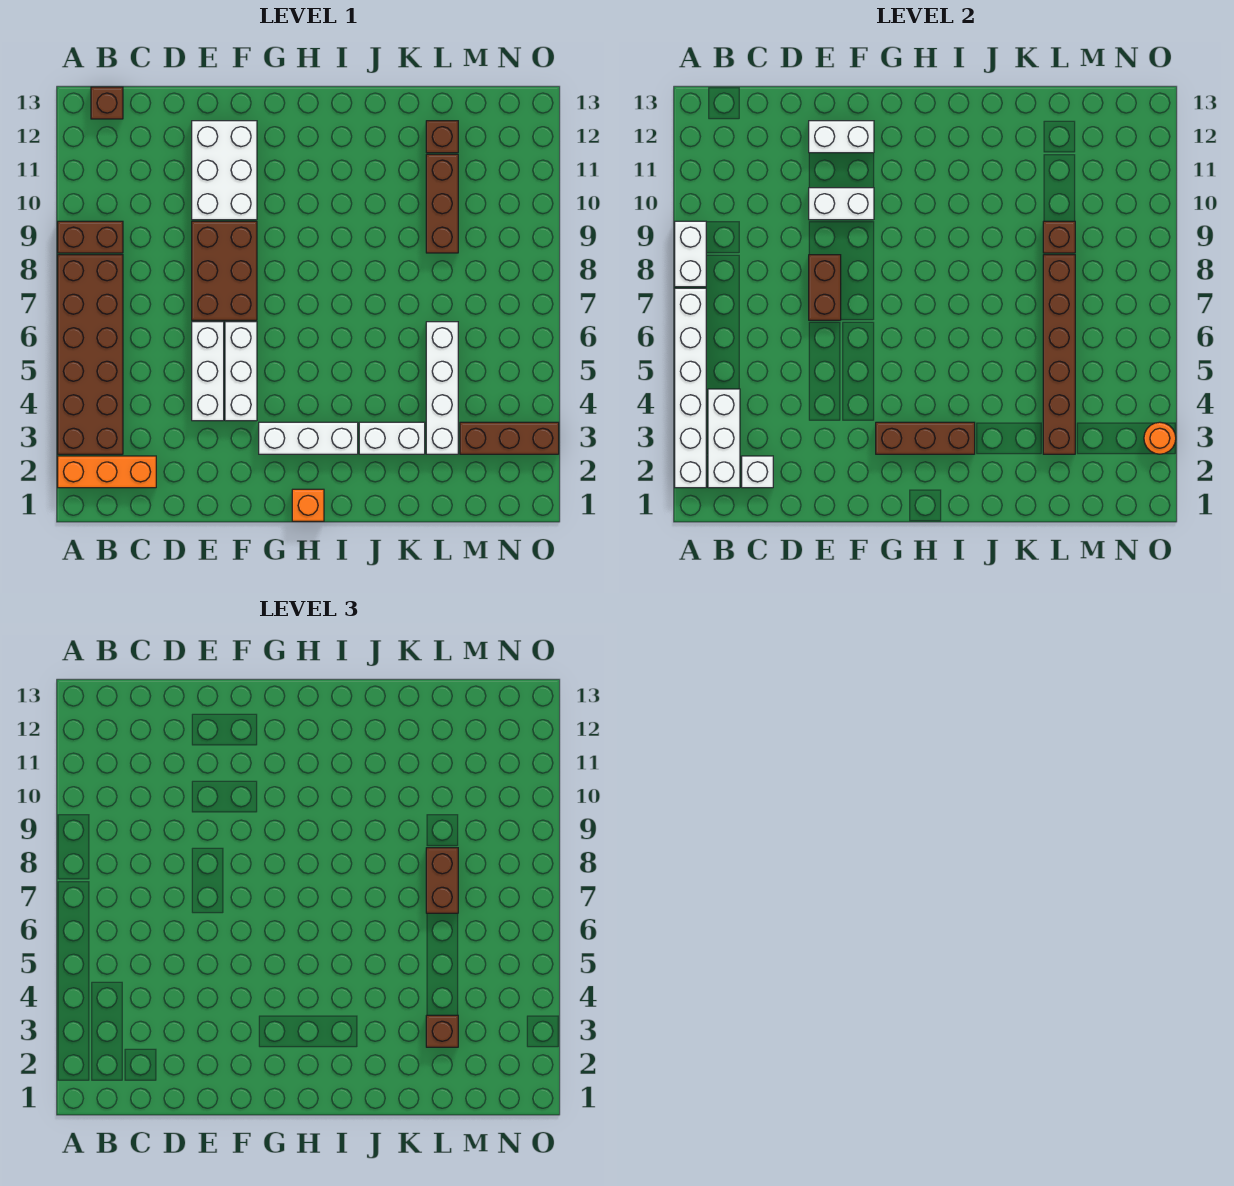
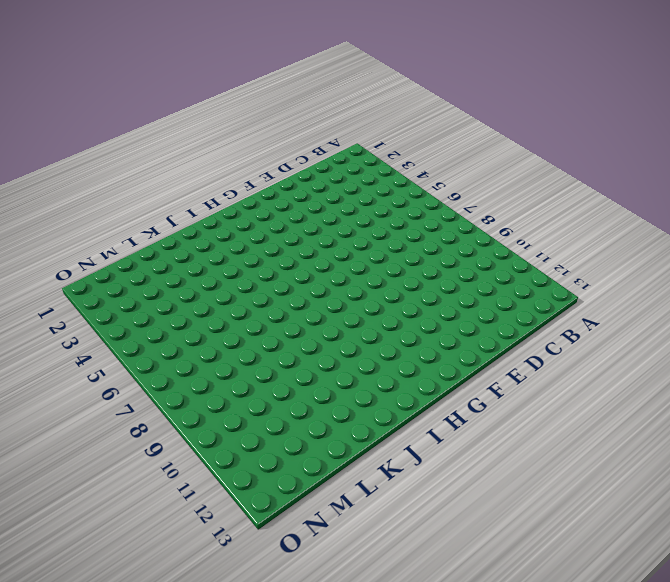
none -> orange 1x3 brick [58,456,156,488]
none -> brown 2x6 brick [58,255,123,454]
none -> brown 1x2 brick [58,221,123,253]

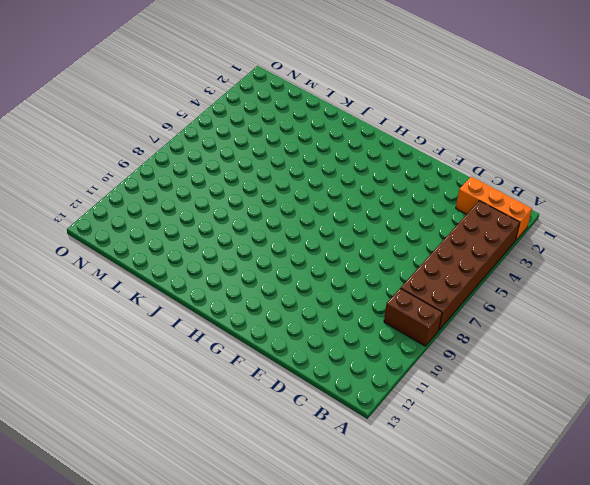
none -> brown 1x1 brick [91,87,123,119]
none -> white 1x3 brick [192,322,224,421]
none -> brown 2x3 brick [192,221,257,320]

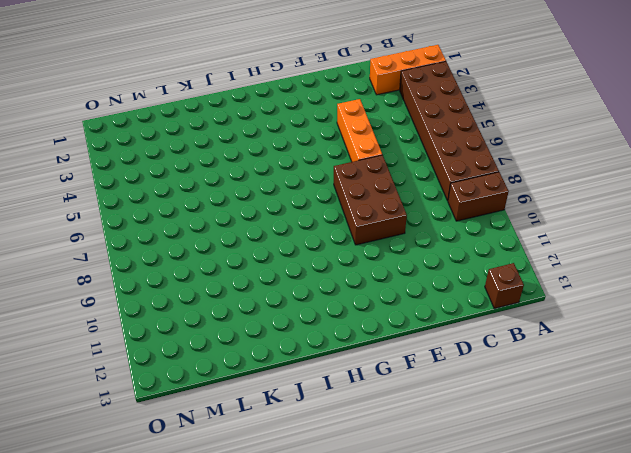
orange 1x3 brick [337,99,382,162] -> white 1x3 brick [192,322,224,421]
none -> white 2x3 brick [192,121,257,220]
none -> white 1x3 brick [225,322,257,421]
none -> white 1x3 brick [259,422,358,454]

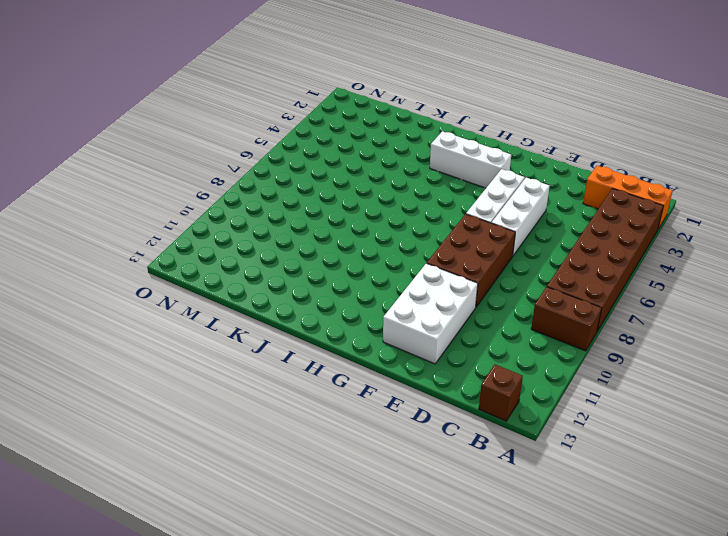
none -> orange 1x1 brick [292,489,324,521]
none -> white 1x2 brick [359,422,425,454]
none -> white 1x4 brick [426,322,458,454]

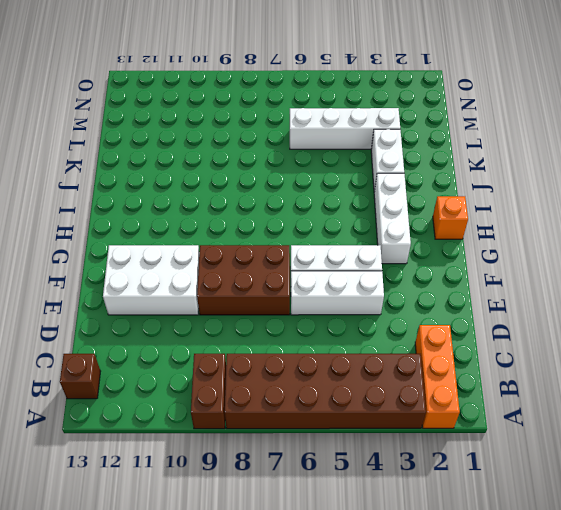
none -> brown 1x3 brick [426,154,458,253]
none -> brown 1x1 brick [426,121,458,153]
none -> brown 1x3 brick [460,422,559,454]

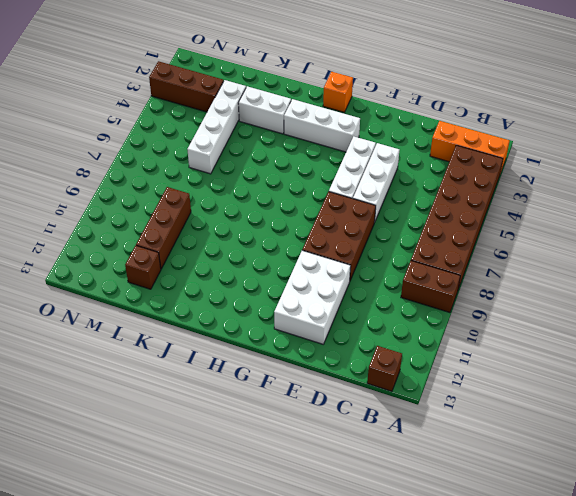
none -> white 1x6 brick [675,288,706,488]
none -> white 1x2 brick [675,221,706,287]
none -> white 1x3 brick [708,389,740,488]

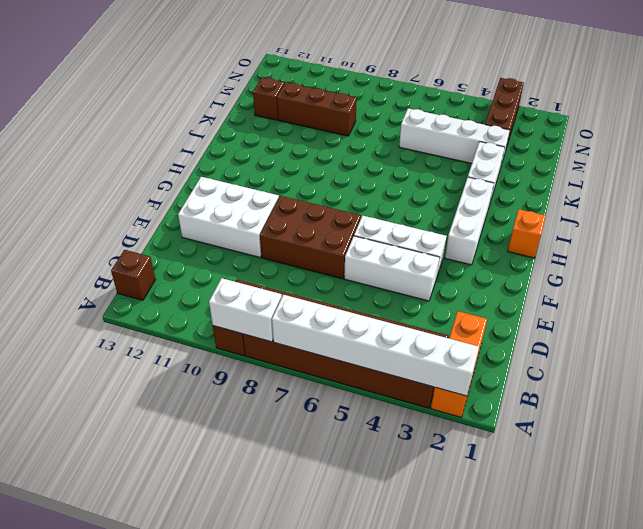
none -> white 1x3 brick [708,389,740,488]
none -> white 1x1 brick [742,456,773,488]
none -> brown 1x2 brick [809,255,841,320]

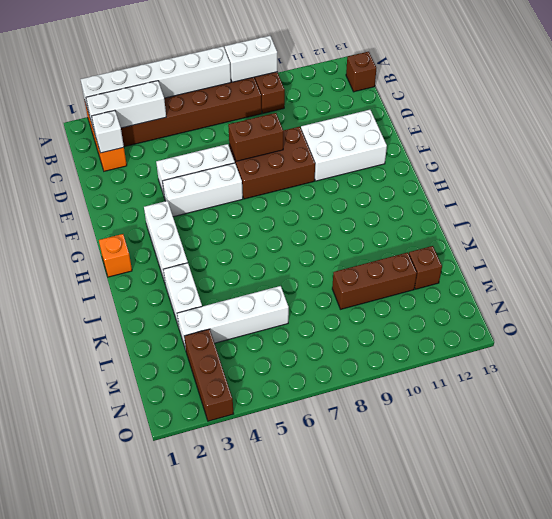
none -> white 1x2 brick [809,188,874,220]
none -> white 1x2 brick [809,121,874,153]
none -> brown 1x3 brick [876,422,975,454]

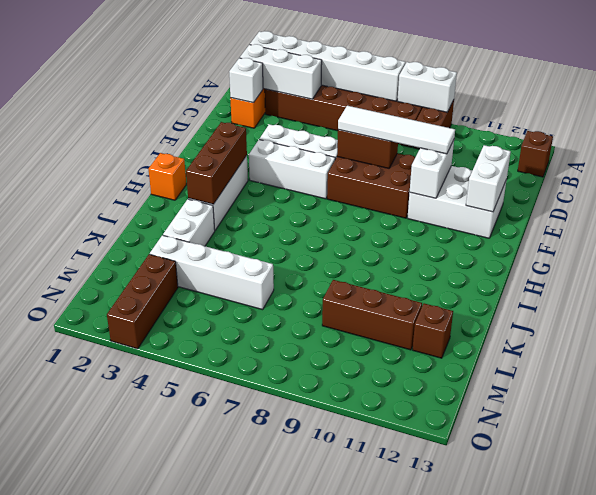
white 1x4 tile [338,106,455,154] -> none
none -> brown 1x6 brick [1043,255,1075,454]
none -> brown 1x1 brick [1043,221,1075,253]
none -> orange 1x1 round brick [1144,422,1176,454]

